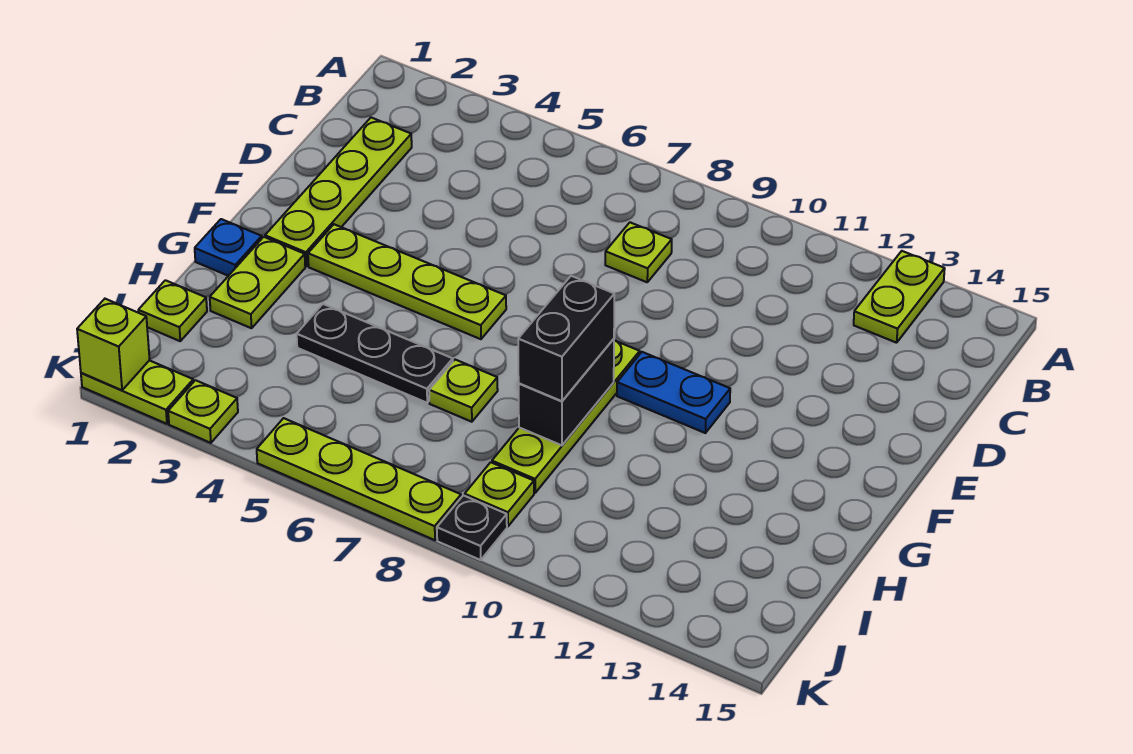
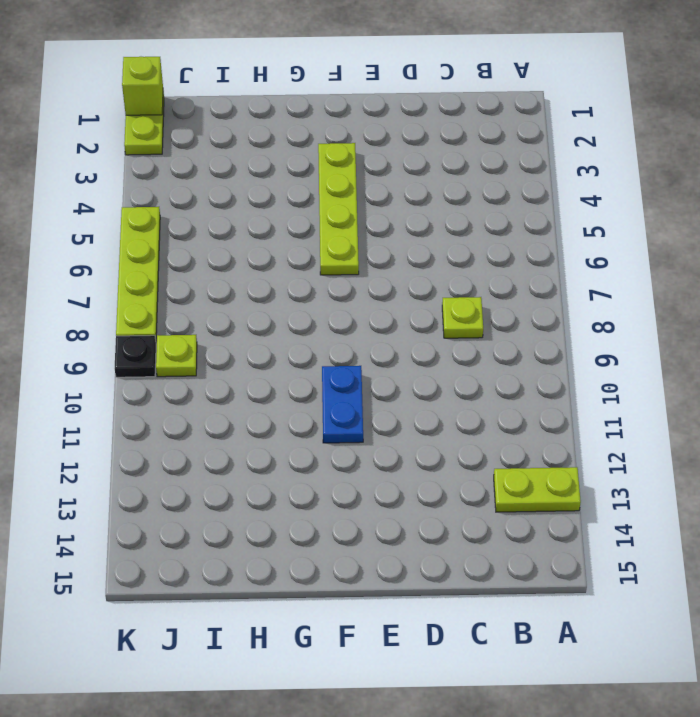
none -> lime 1x4 plate [265,118,412,266]
none -> lime 1x4 plate [492,340,640,493]
none -> blue 1x1 plate [195,219,262,276]

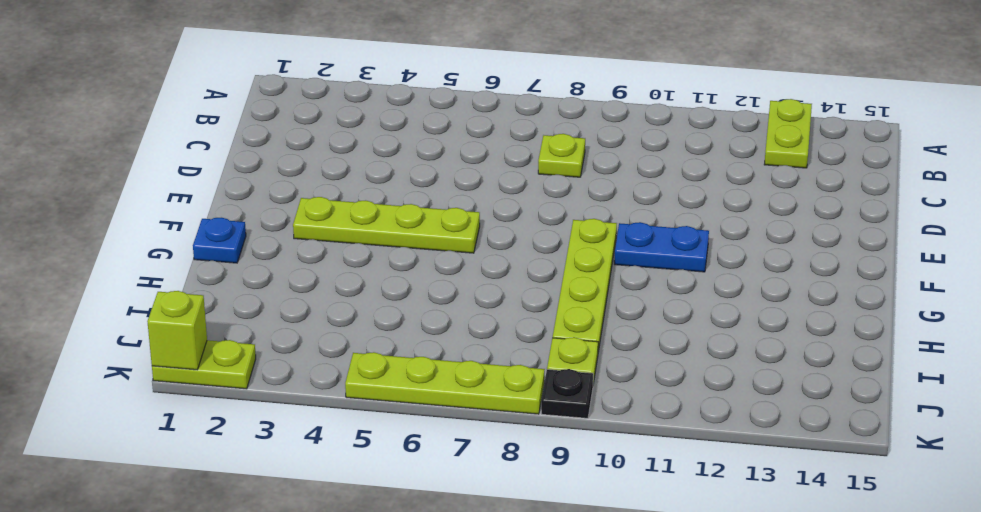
none -> lime 1x4 plate [265,118,412,266]
none -> lime 1x2 plate [210,237,305,328]
none -> black 1x3 plate [297,304,453,403]

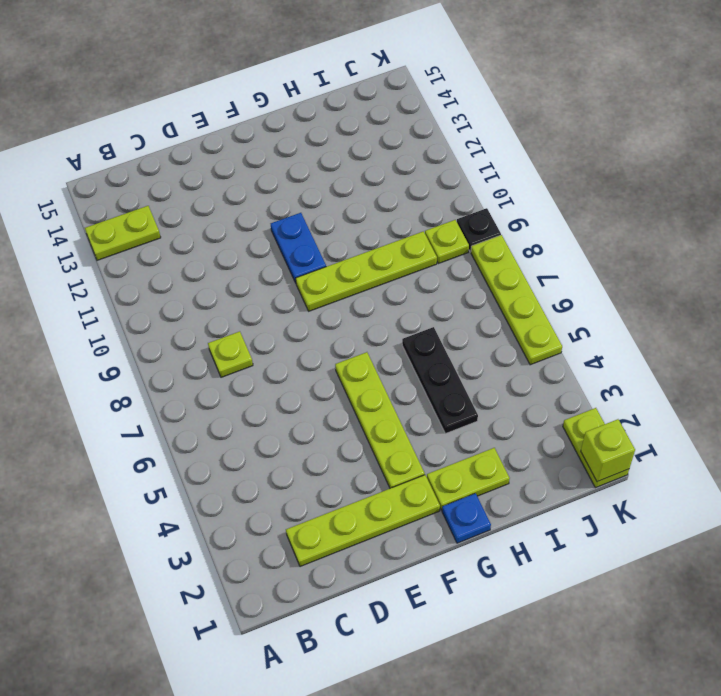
none -> lime 1x1 plate [429,360,498,422]
none -> lime 1x1 plate [138,280,207,341]
none -> lime 1x1 plate [168,380,238,443]

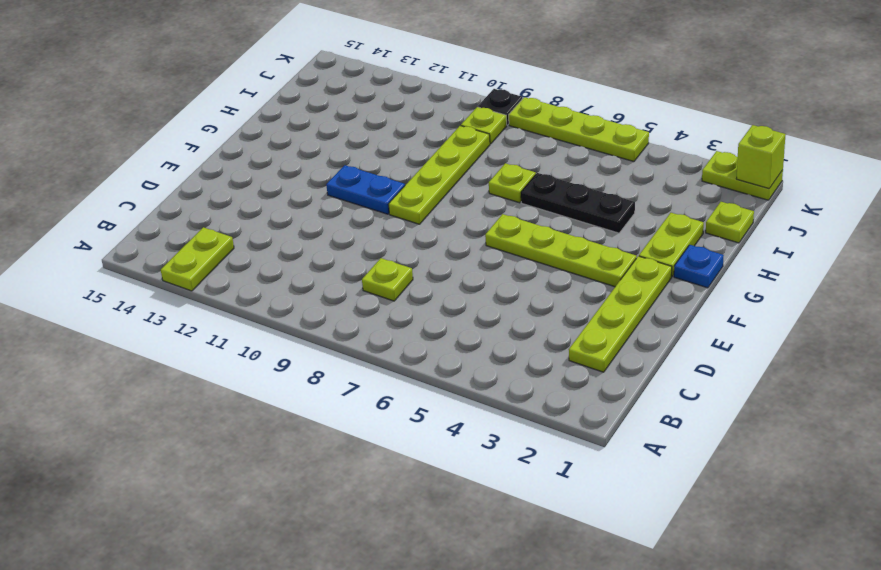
none -> lime 1x1 plate [168,380,238,443]
none -> black 1x2 brick [519,339,614,445]
none -> black 1x2 brick [518,276,614,401]

